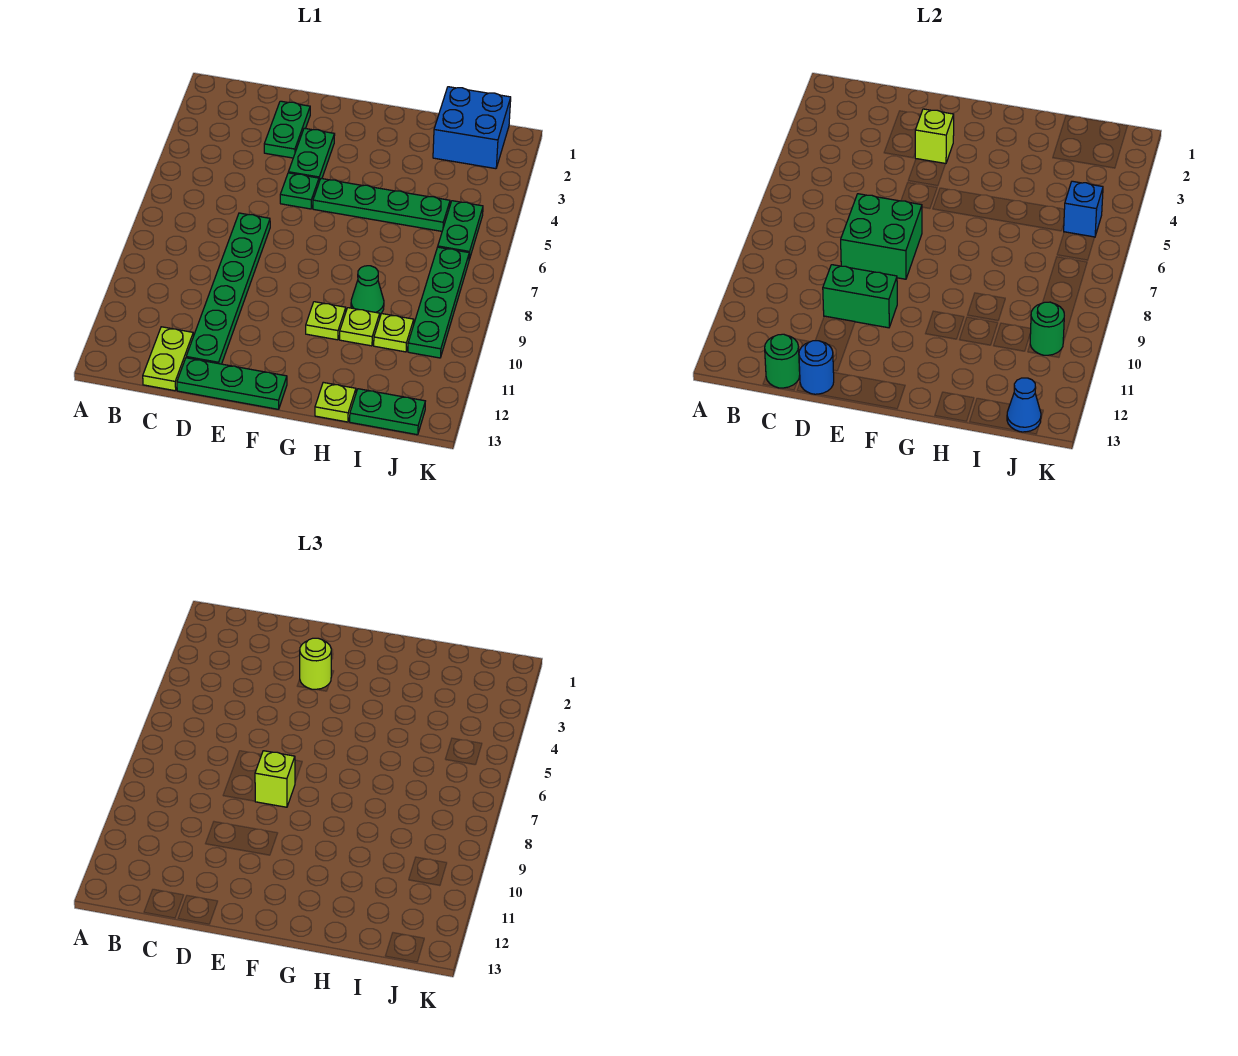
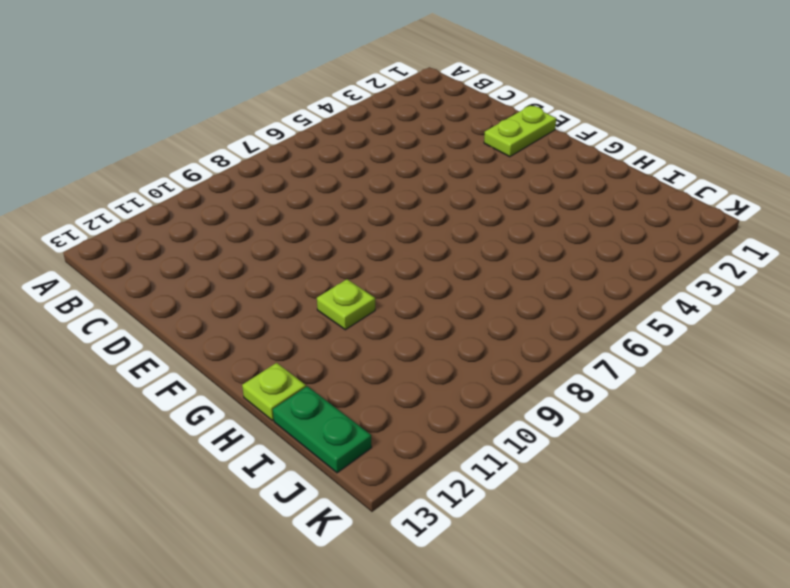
lime 1x2 plate [484,106,556,157] -> lime 1x2 plate moved to [143,327,193,391]
none -> green 1x2 plate [264,101,310,158]
none -> green 1x6 plate [186,213,270,364]
none -> green 1x3 plate [177,358,287,409]

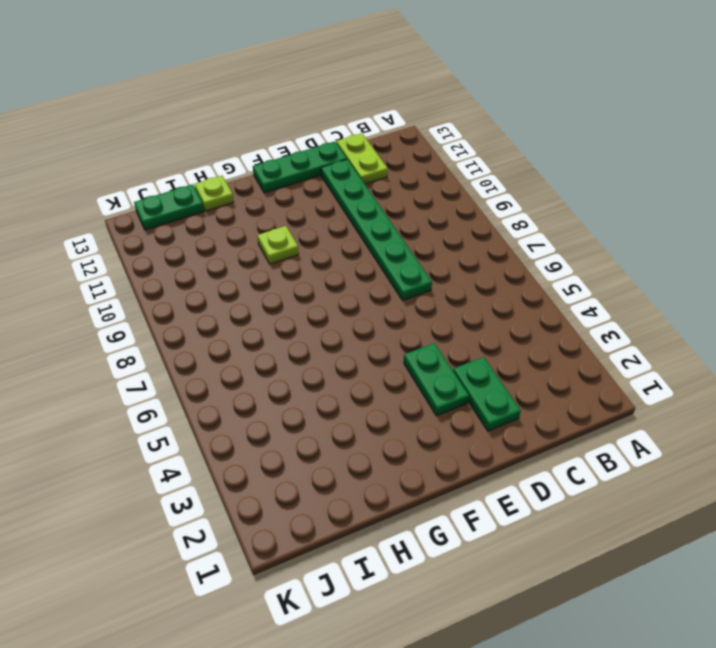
none -> green 1x1 plate [280,173,319,209]
none -> green 1x4 plate [313,179,450,231]
none -> green 1x1 cone [351,266,384,314]

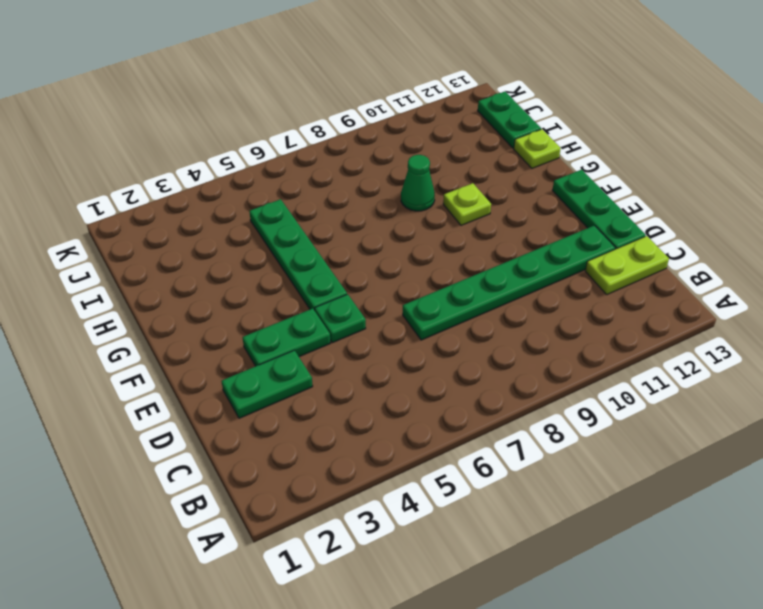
none -> lime 1x1 plate [340,308,380,346]
none -> blue 2x2 brick [433,87,511,169]
none -> lime 1x1 plate [374,313,414,352]

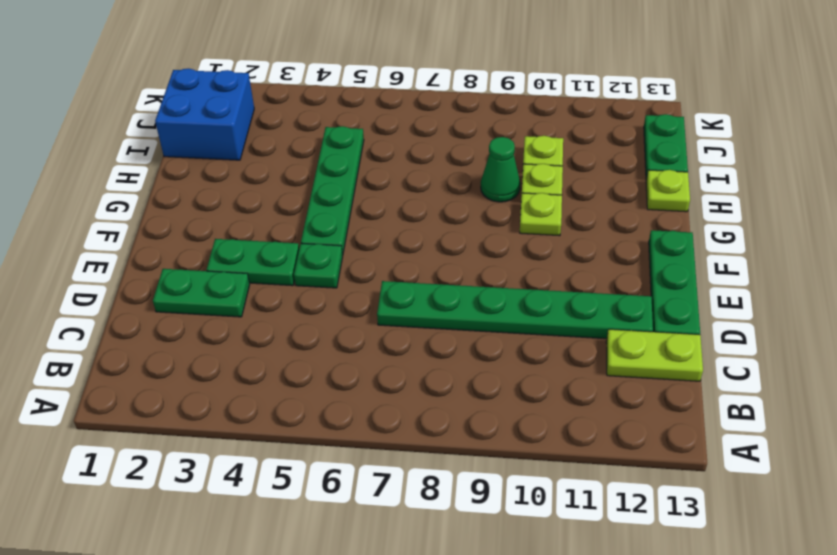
none -> green 1x2 plate [438,201,483,259]
none -> green 1x4 plate [408,247,469,358]
none -> green 1x1 round brick [765,334,800,388]

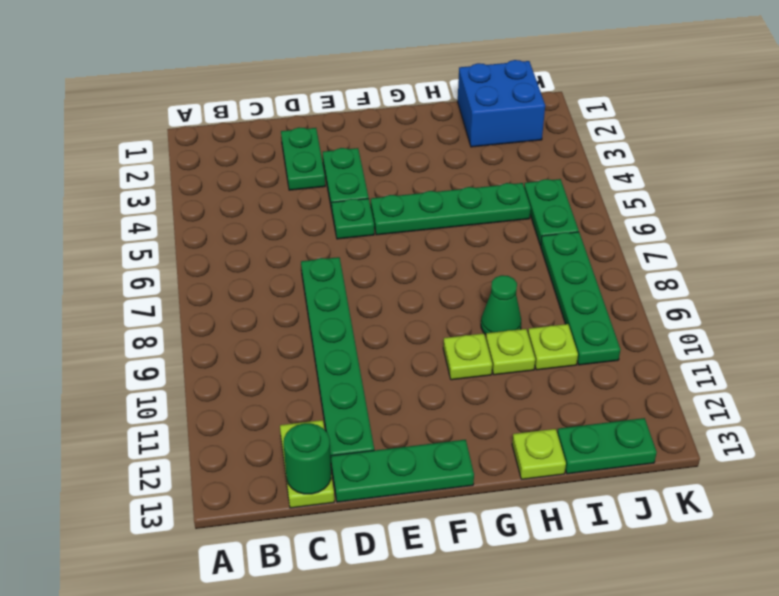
none -> green 2x2 brick [841,194,922,279]
none -> green 1x2 brick [823,265,897,328]
none -> blue 1x1 round brick [799,341,834,394]

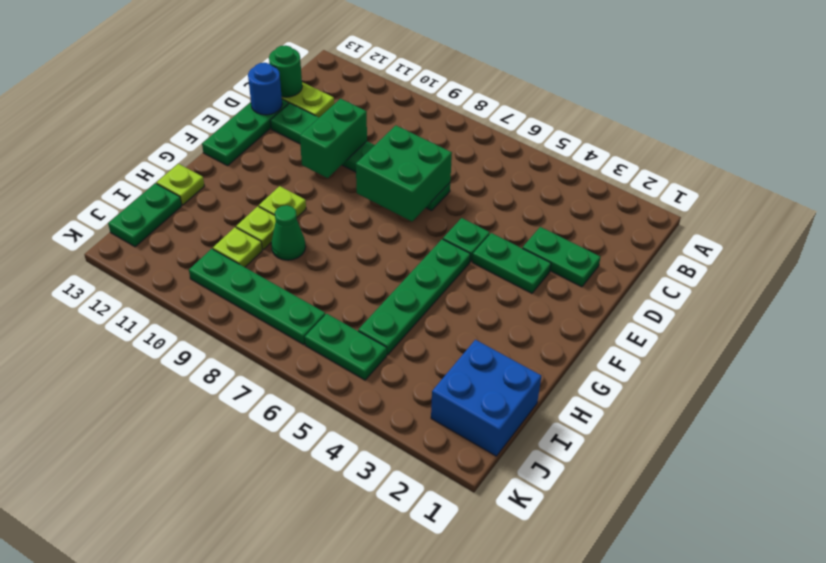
none -> lime 1x1 brick [915,109,954,163]
none -> blue 1x1 brick [1064,181,1103,237]
none -> green 1x1 round brick [1030,302,1064,355]

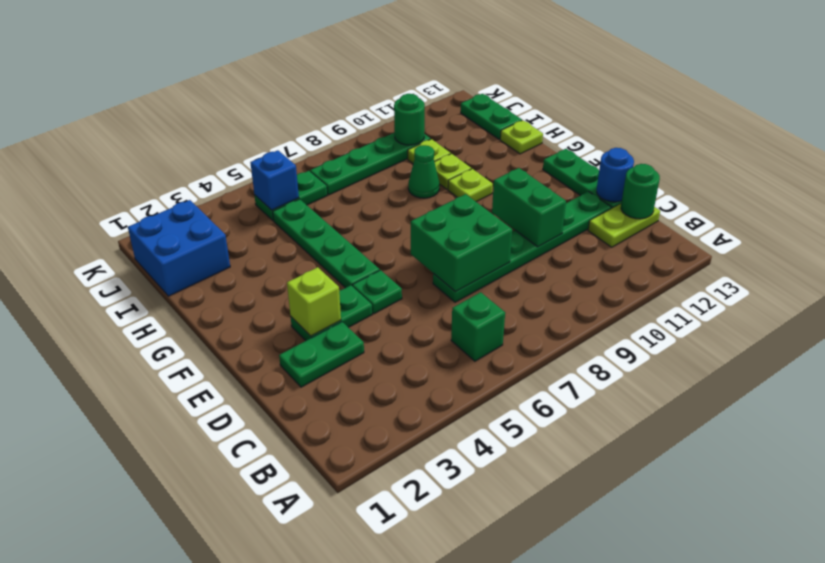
green 1x1 brick [451,292,505,361] -> none
none -> blue 1x1 cone [1007,378,1041,432]
none -> lime 1x1 round brick [300,638,331,689]
none -> lime 1x1 brick [255,751,295,807]

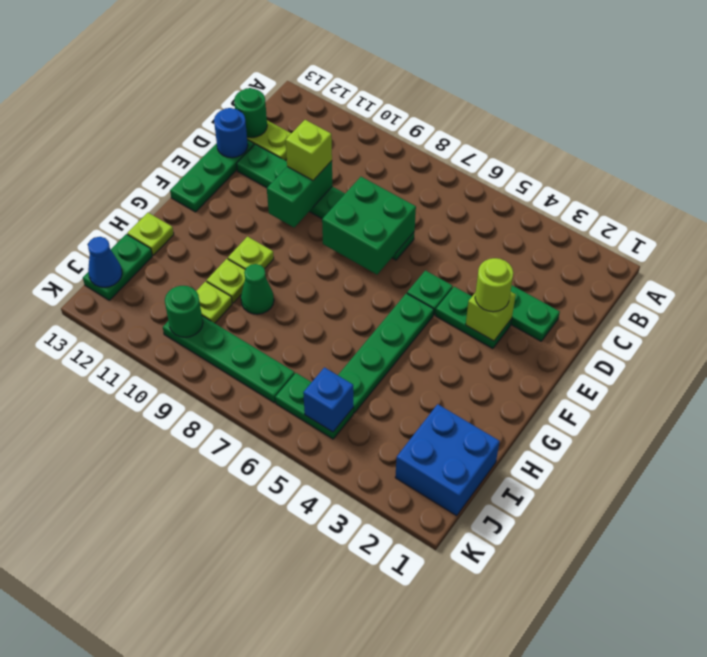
lime 1x1 brick [285,120,332,180] -> lime 1x1 brick moved to [255,751,295,807]

